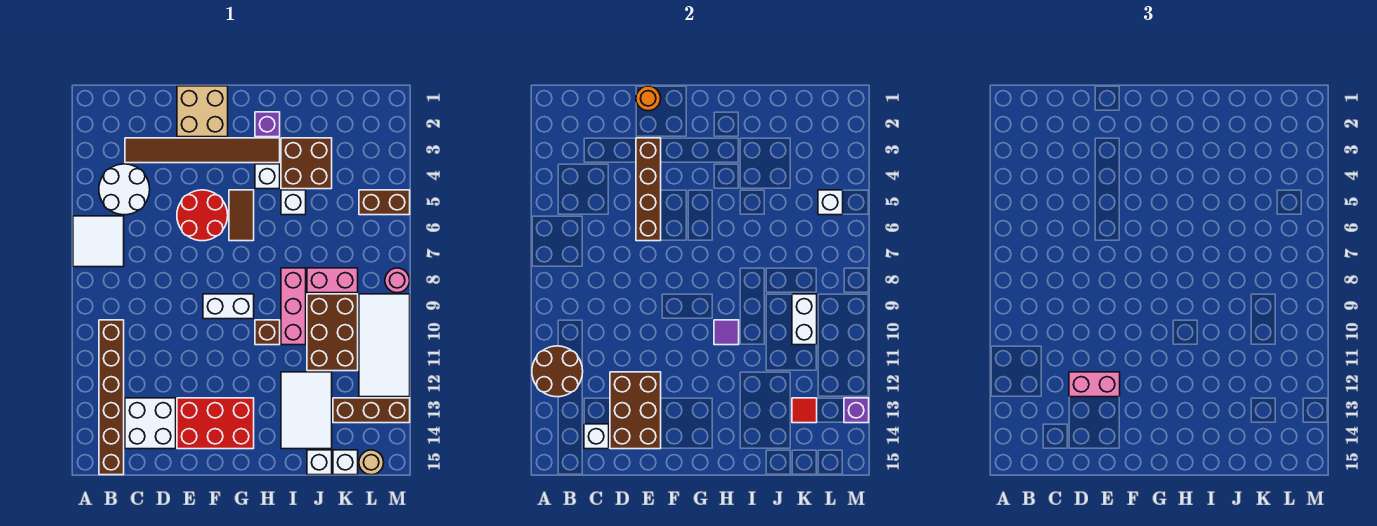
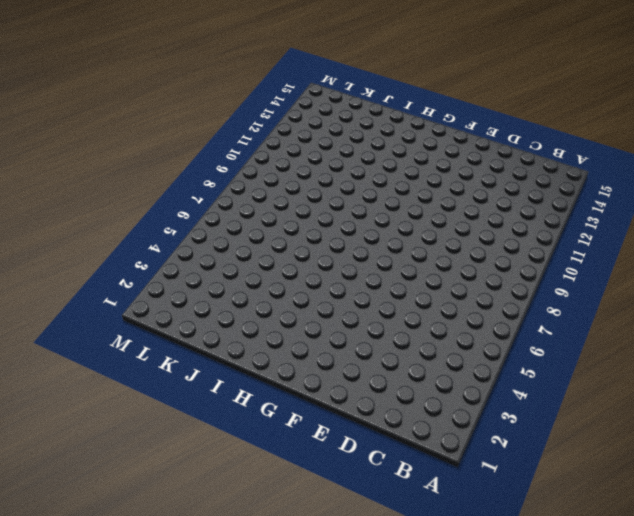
none -> white 2x2 tile [73,216,124,267]
none -> white 2x2 round brick [99,164,150,215]
none -> brown 1x6 brick [99,320,124,475]
none -> brown 1x6 tile [125,138,280,163]

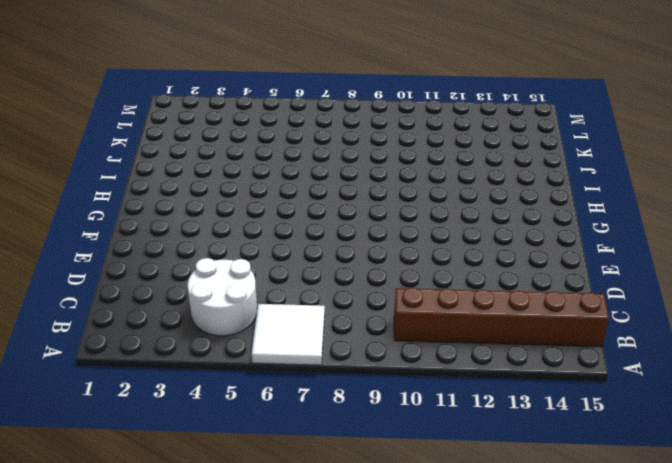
none -> brown 1x6 tile [125,138,280,163]
none -> white 2x2 brick [125,398,176,449]
none -> tan 2x2 brick [177,86,228,137]
none -> red 2x2 round brick [177,190,228,241]

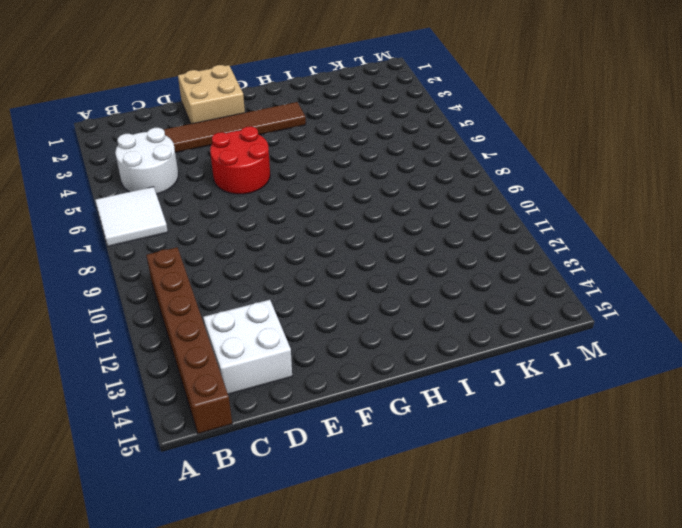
none -> red 2x3 brick [177,398,254,449]
none -> white 1x2 brick [203,294,254,319]
none -> brown 1x2 tile [229,190,254,241]
none -> purple 1x1 brick [255,112,280,137]

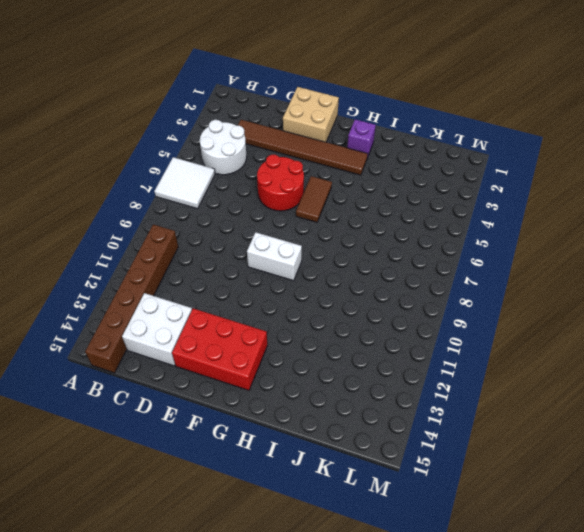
none -> white 1x1 brick [255,164,280,189]
none -> brown 1x1 brick [255,320,280,345]
none -> brown 2x2 brick [281,138,332,189]
none -> white 1x1 brick [281,190,306,215]

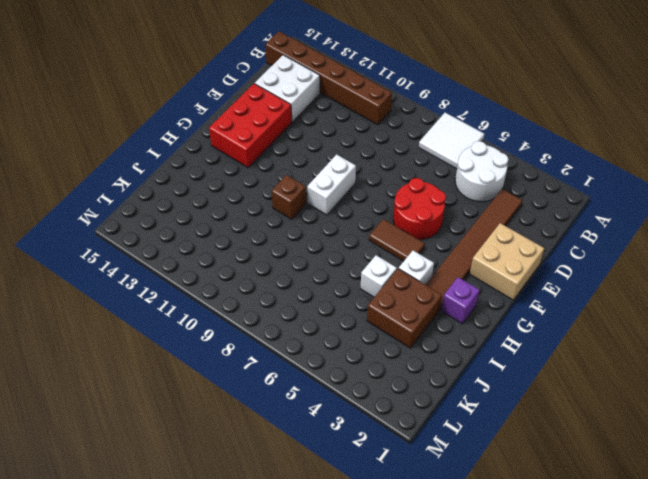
none -> pink 1x3 brick [281,268,306,345]
none -> white 2x3 tile [281,372,332,449]
none -> pink 1x2 brick [307,268,358,293]
none -> brown 2x3 brick [307,294,358,371]

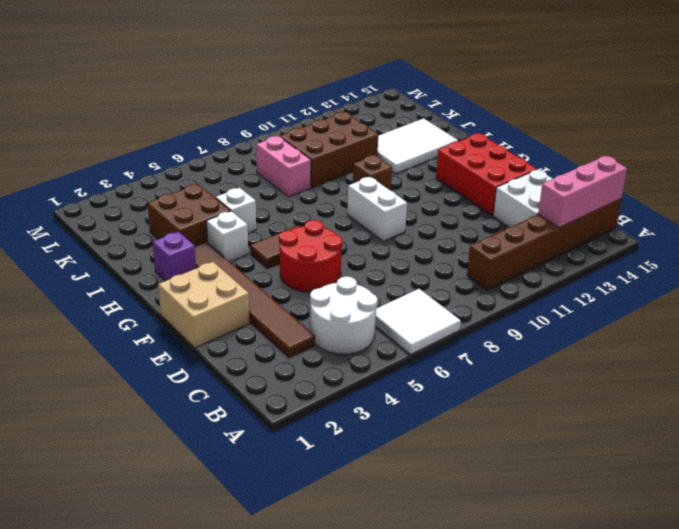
pink 1x3 brick [538,156,627,227] -> pink 1x3 brick moved to [281,268,306,345]
none -> white 1x1 brick [307,450,332,475]
none -> brown 1x3 brick [333,398,410,423]
none -> white 1x1 brick [333,450,358,475]
none -> brown 1x2 brick [359,190,410,215]

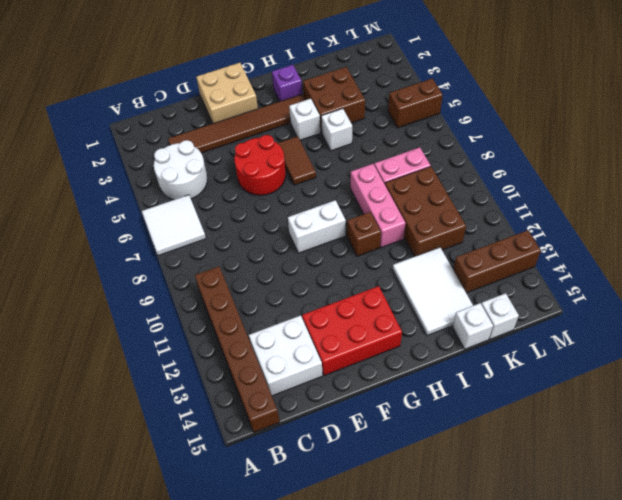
none -> white 2x4 tile [359,294,410,397]
none -> tan 1x1 round brick [359,450,384,475]
none -> pink 1x1 round brick [385,268,410,293]
none -> brown 2x2 round brick [532,346,583,397]

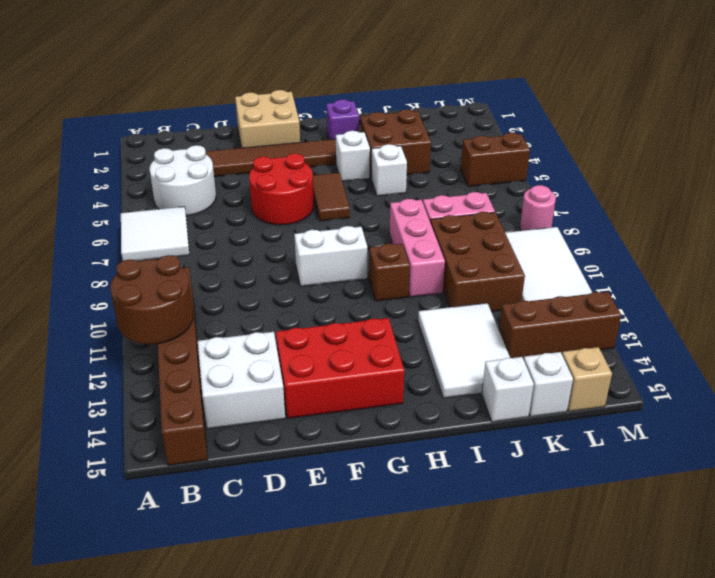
tan 1x1 brick [562,347,612,412] -> tan 1x1 round brick [359,450,384,475]
none -> white 1x1 brick [584,424,609,449]
none -> brown 2x3 brick [610,372,661,449]
none -> orange 1x1 round brick [636,86,661,111]
none -> brown 1x4 brick [636,138,661,241]

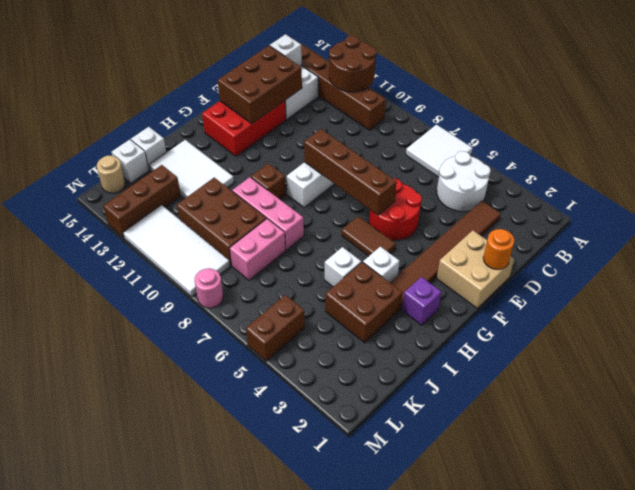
brown 2x3 brick [218,46,302,124] -> brown 2x3 brick turned to [610,372,661,449]
brown 1x4 brick [304,129,396,215] -> brown 1x4 brick moved to [636,138,661,241]
none -> purple 1x1 tile [714,320,739,345]
none -> white 1x2 brick [792,294,817,345]
none -> red 1x1 tile [792,398,817,423]
none -> white 1x1 brick [818,190,843,215]

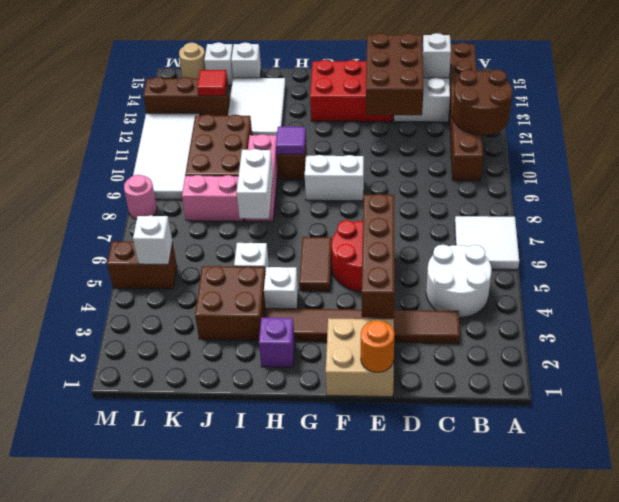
white 1x2 brick [237,149,273,219] -> white 1x2 brick moved to [792,294,817,345]
none -> purple 1x1 brick [844,398,869,423]
none -> pink 1x2 brick [1069,372,1120,397]

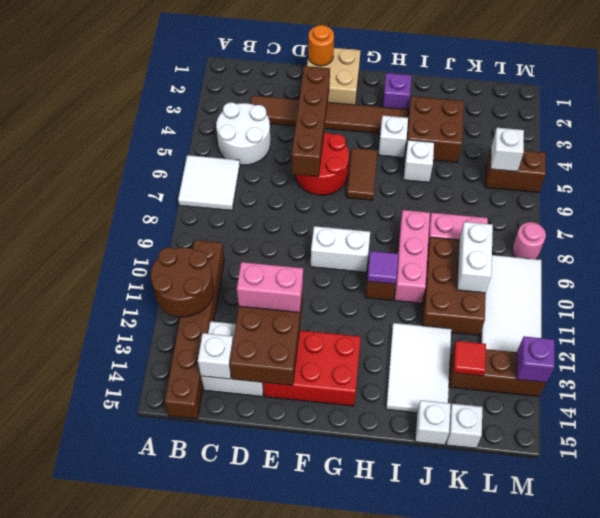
none -> tan 1x1 round brick [359,450,384,475]

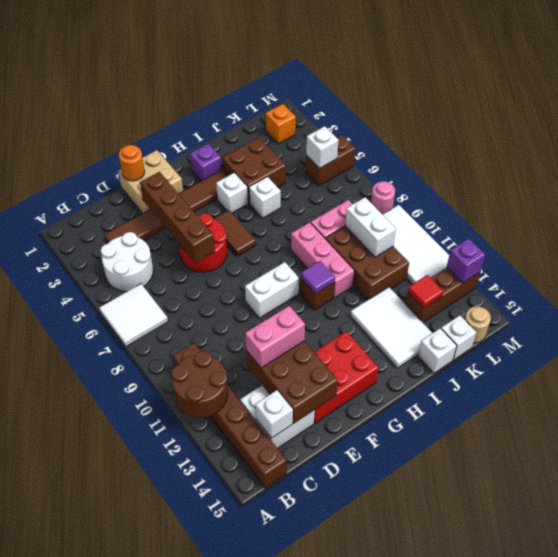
orange 1x1 brick [266,104,296,144] -> none

